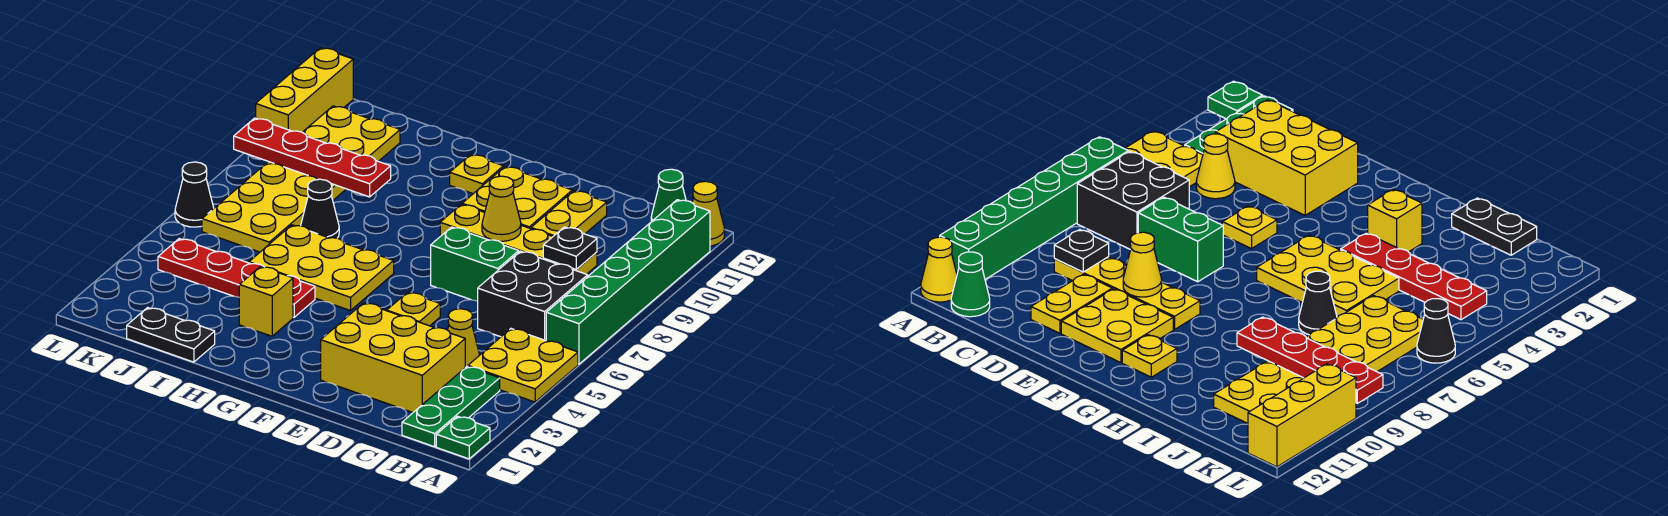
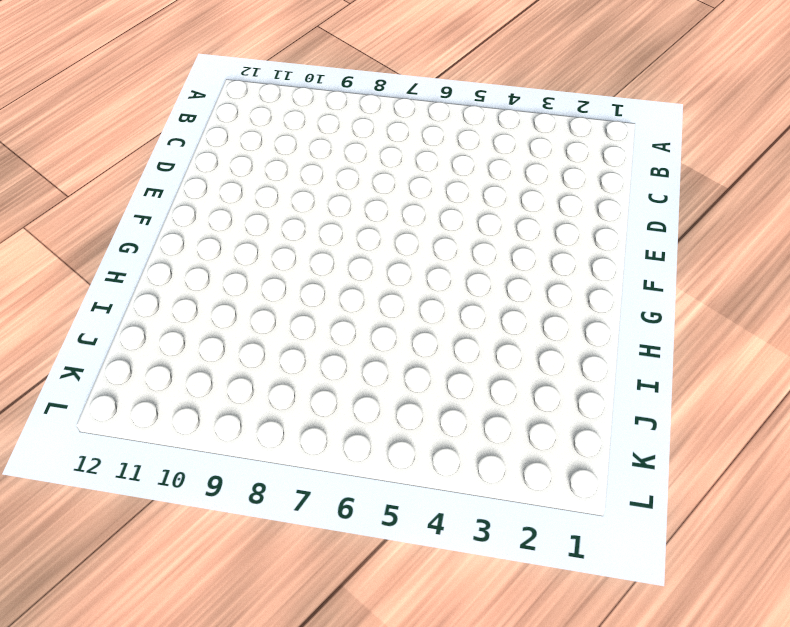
none -> green 1x1 plate [436,416,490,459]
none -> yellow 2x2 plate [468,329,578,402]
none -> green 1x6 brick [546,200,710,364]

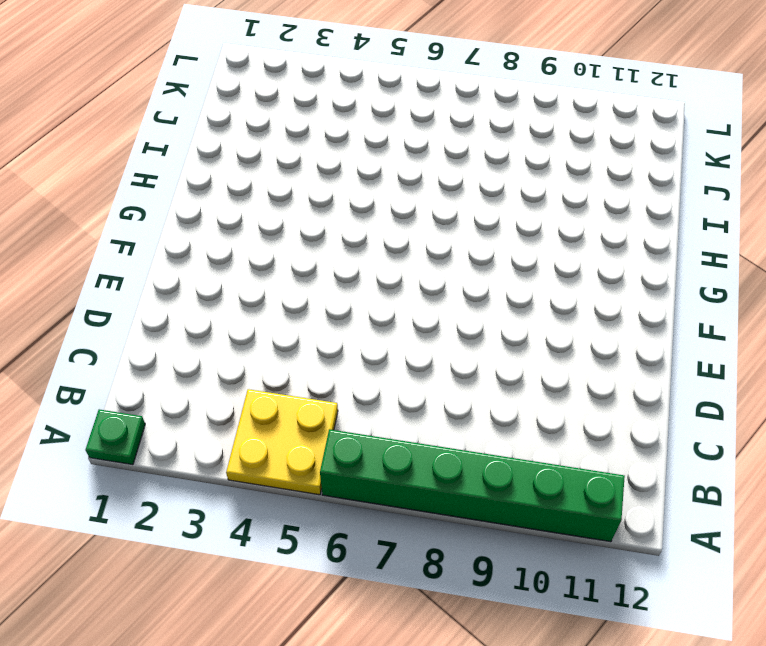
none -> yellow 1x1 cone [692,181,725,246]
none -> green 1x3 plate [402,366,500,447]
none -> black 2x2 brick [478,251,588,341]

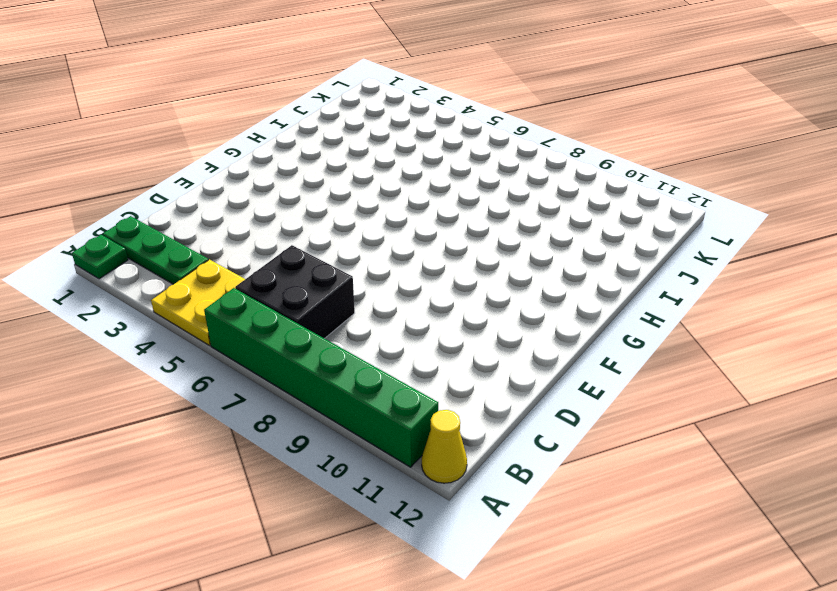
none -> green 1x1 cone [651,169,686,222]
none -> yellow 2x3 brick [321,303,465,412]
none -> yellow 1x1 cone [448,309,479,367]

